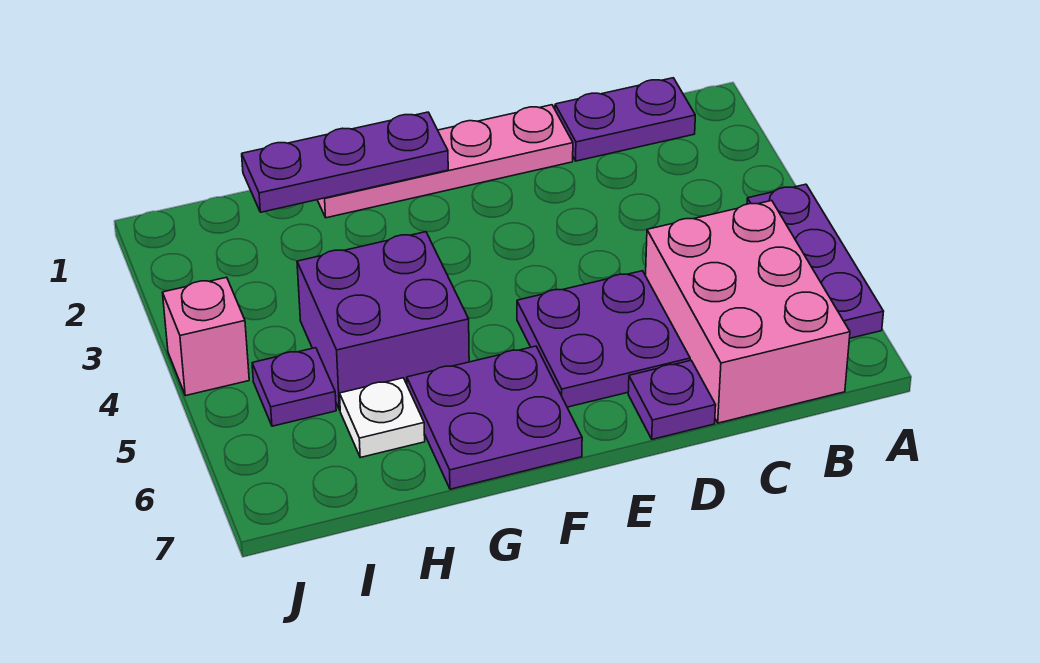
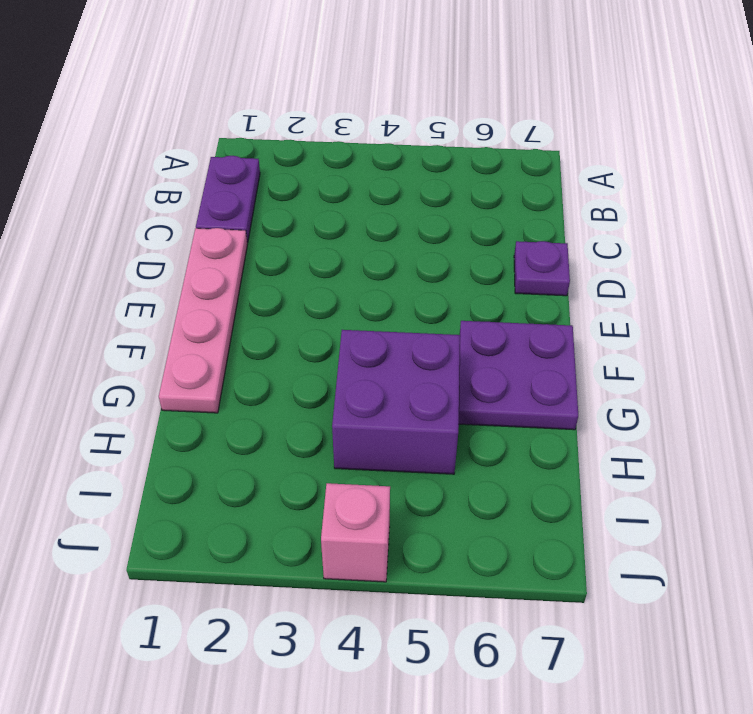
none -> purple 1x3 plate [747,184,884,339]
none -> pink 2x3 brick [646,201,850,423]
none -> purple 2x2 plate [517,271,690,407]

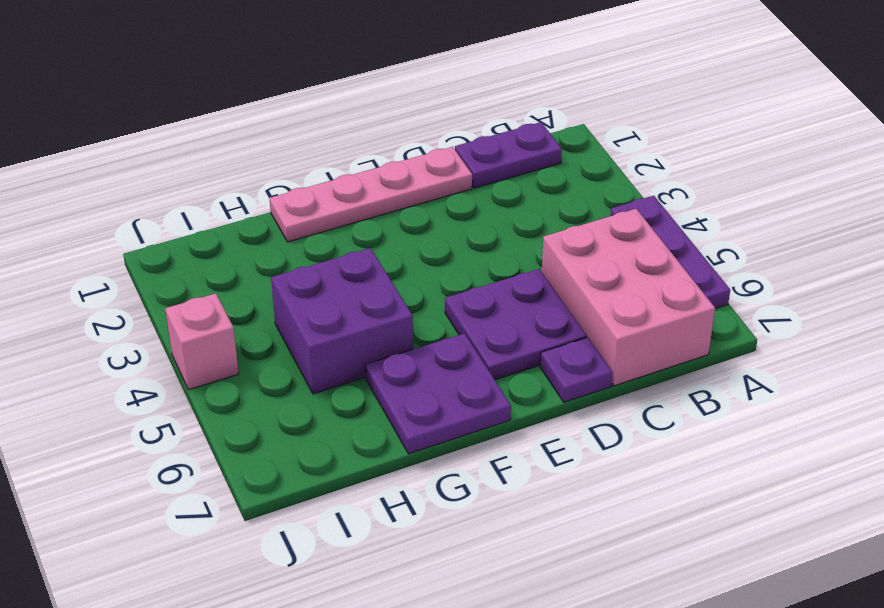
none -> white 1x1 plate [340,378,425,457]
none -> purple 1x1 plate [252,348,336,426]
none -> purple 1x3 plate [242,112,448,212]

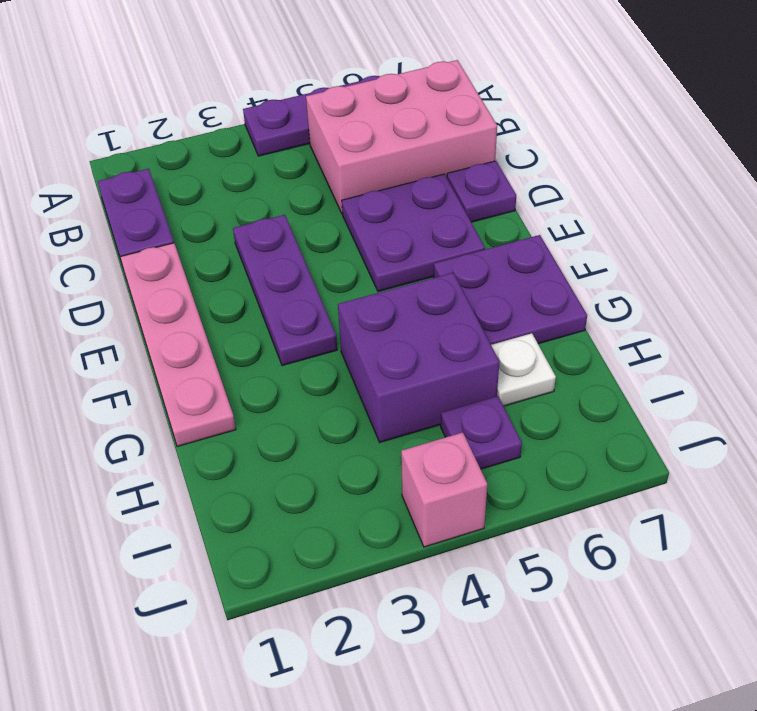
purple 1x3 plate [233,215,337,366] -> purple 1x3 plate moved to [242,112,448,212]

